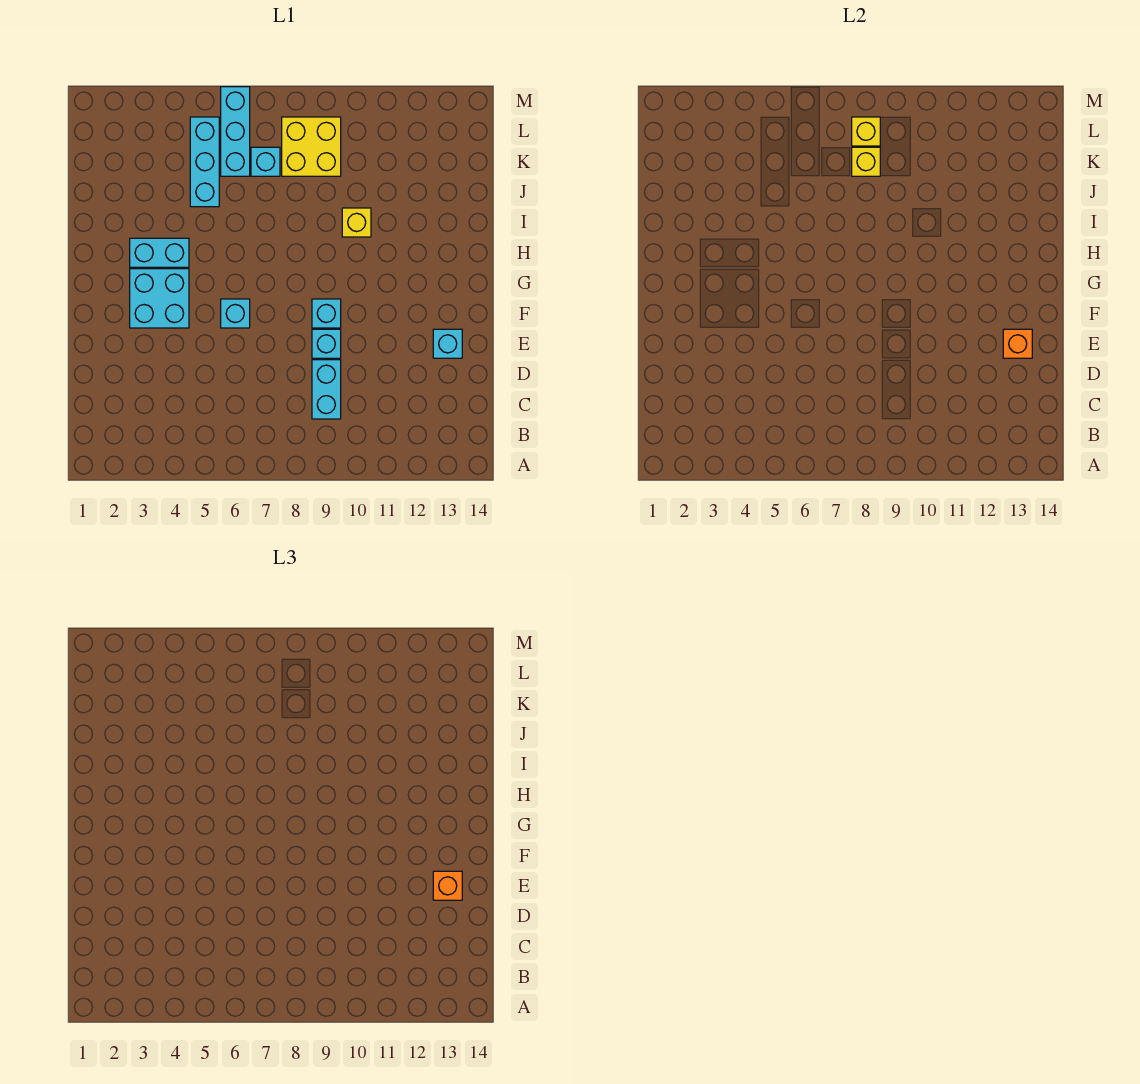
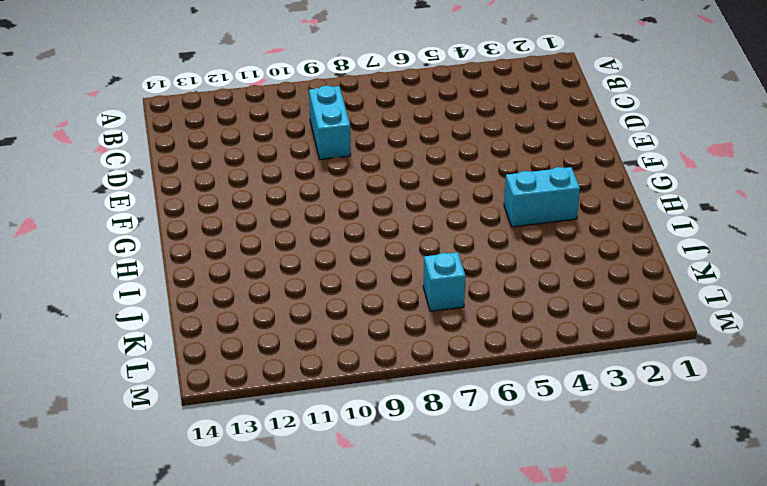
none -> cyan 1x1 brick [312,329,341,358]
none -> cyan 1x1 brick [433,329,462,358]
none -> cyan 2x2 brick [130,269,189,328]

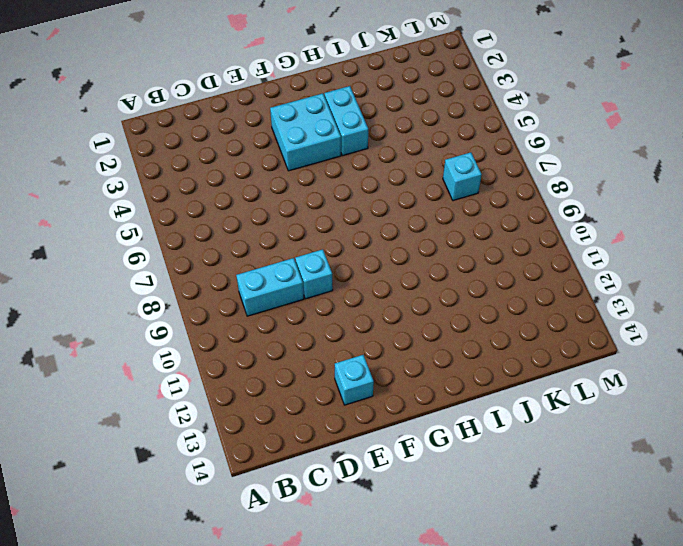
none -> cyan 1x1 brick [221,299,250,328]
none -> cyan 1x1 brick [312,299,341,328]
none -> yellow 1x1 brick [342,208,371,237]

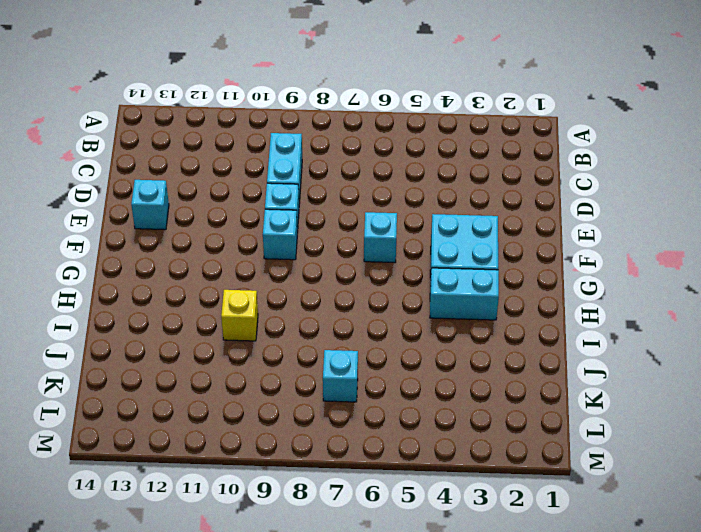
none -> cyan 1x3 brick [190,117,219,207]
none -> cyan 1x3 brick [221,87,250,176]
none -> yellow 2x2 brick [282,117,341,176]

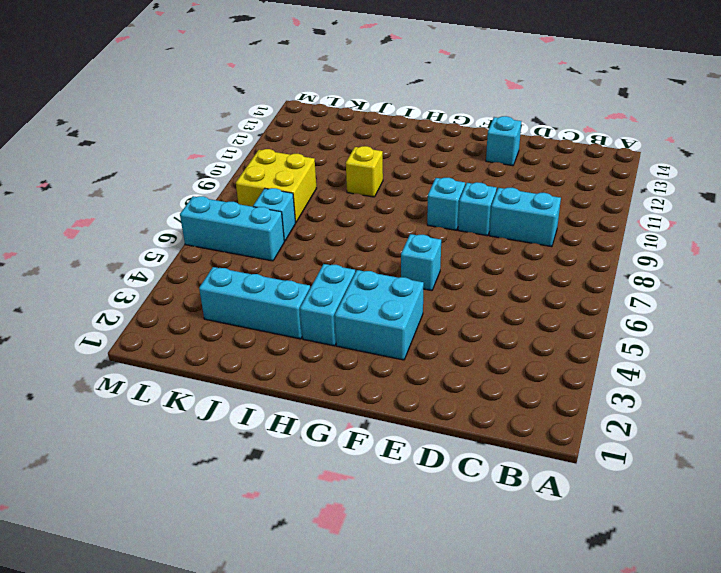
cyan 1x3 brick [199,267,310,339] -> cyan 1x3 brick moved to [190,117,219,207]
none -> orange 1x1 brick [1003,329,1032,358]
none -> yellow 1x1 brick [852,147,880,176]
none -> yellow 1x1 brick [852,117,880,146]

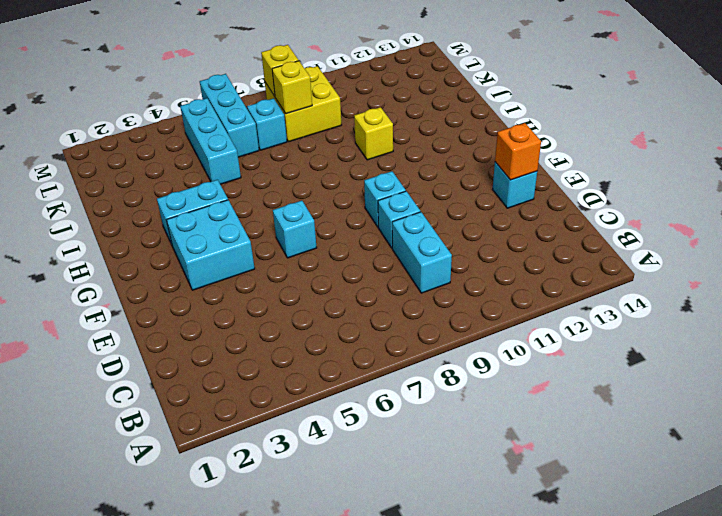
none -> orange 1x1 brick [433,871,462,900]

